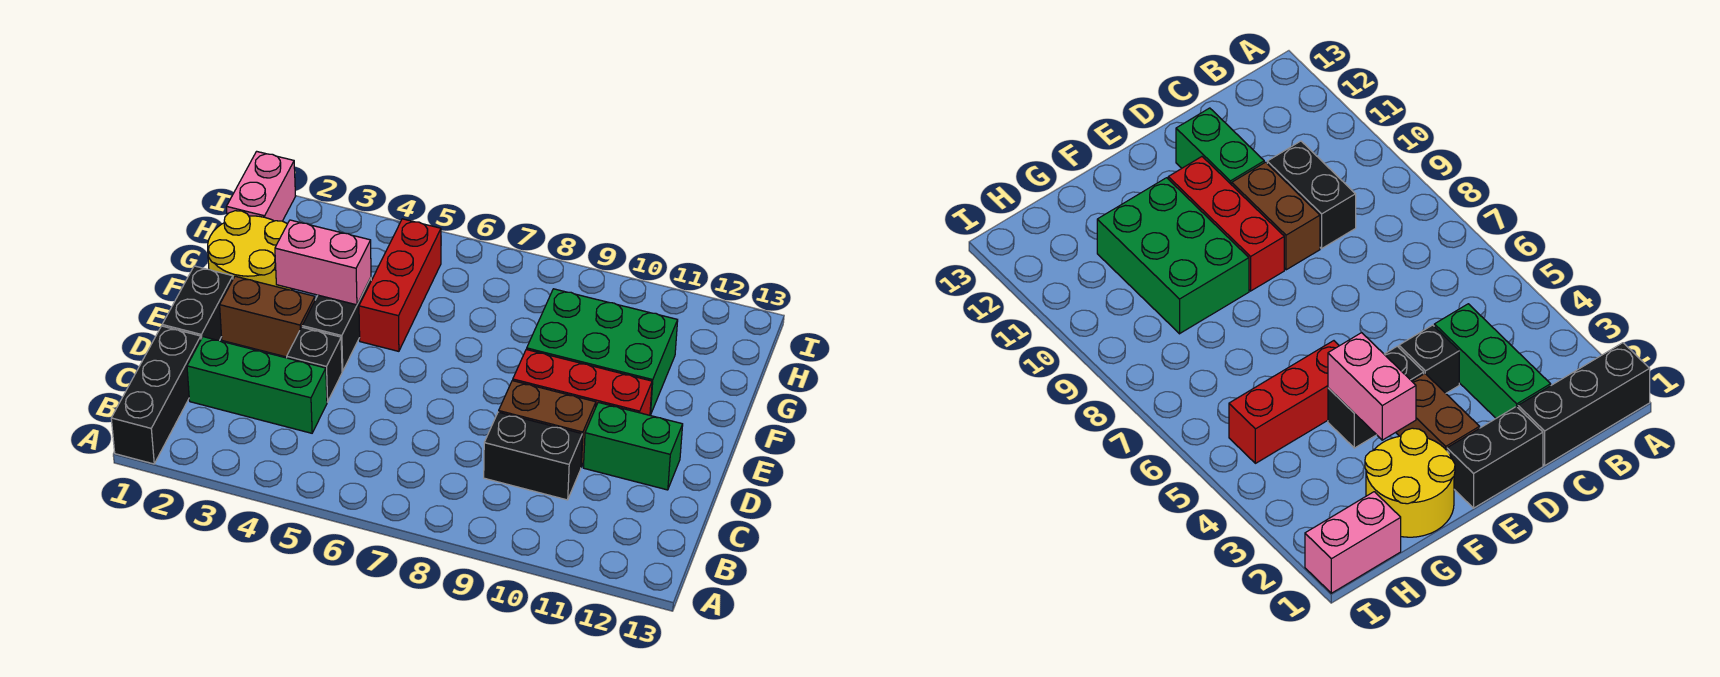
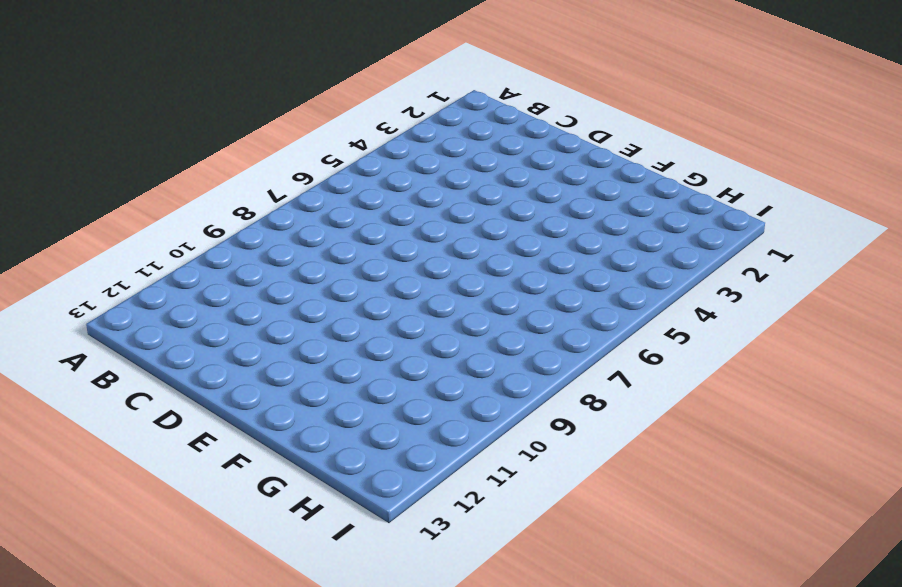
none -> black 1x3 brick [111,326,201,464]
none -> green 1x3 brick [187,337,327,433]
none -> black 1x2 brick [484,412,582,500]

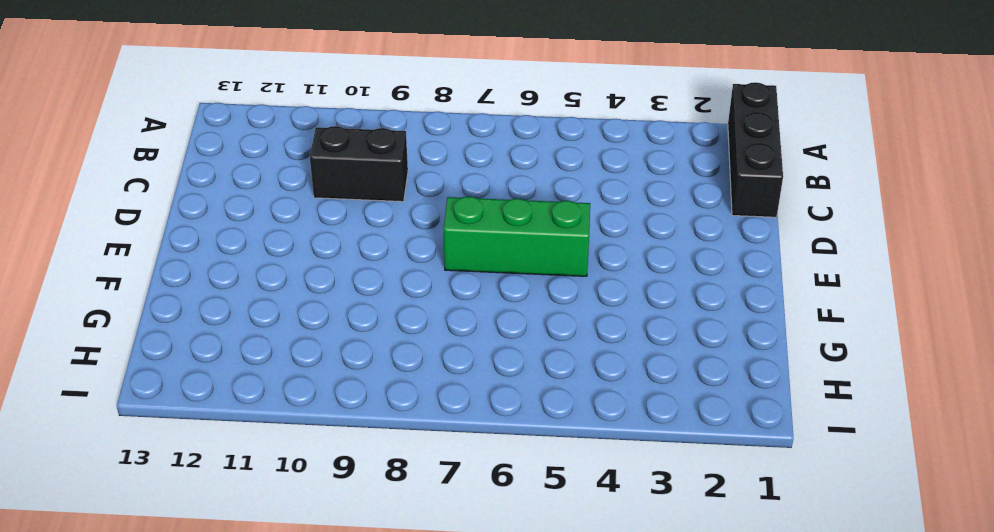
green 1x3 brick [443,197,590,276] -> green 1x3 brick moved to [187,337,327,433]
none -> black 1x2 brick [162,266,233,341]
none -> black 1x1 brick [287,327,342,402]
none -> brown 1x2 brick [499,381,596,467]

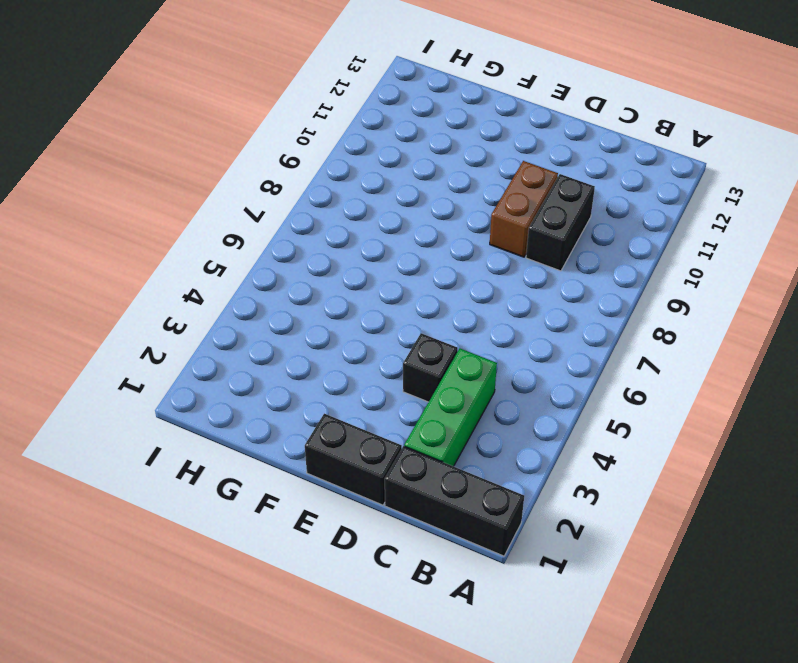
none -> green 1x2 brick [583,402,683,490]
none -> brown 1x2 brick [220,276,315,357]
none -> black 1x2 brick [302,278,371,371]

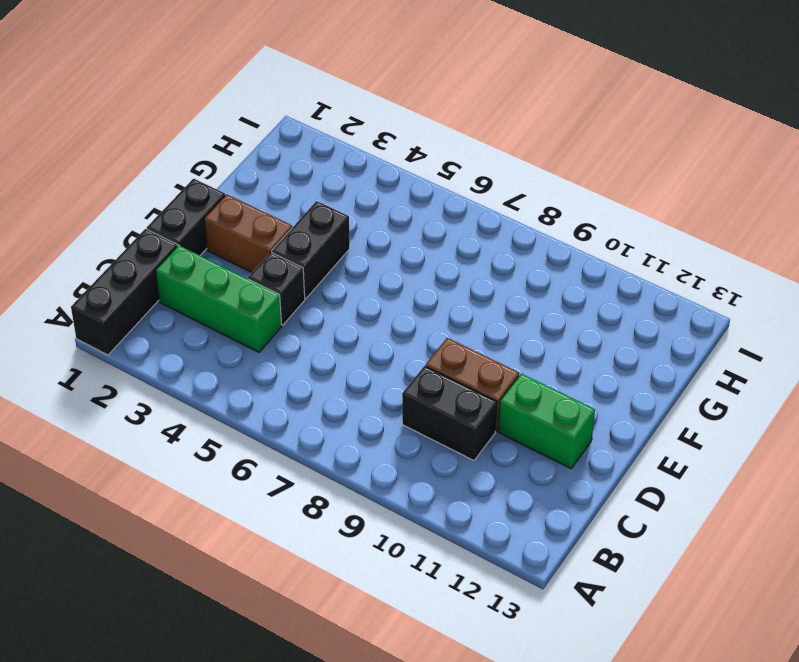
none -> red 1x3 brick [513,349,652,415]
none -> yellow 2x2 round brick [208,211,292,290]
none -> red 1x3 brick [359,219,441,351]

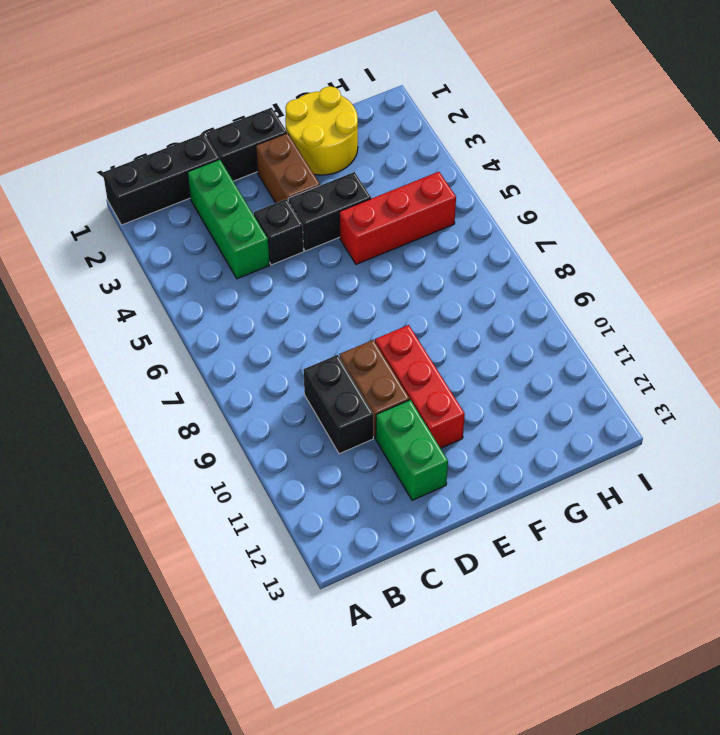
none -> green 2x3 brick [527,289,678,415]
none -> pink 1x2 brick [227,151,295,221]
none -> pink 1x2 brick [275,220,371,305]

